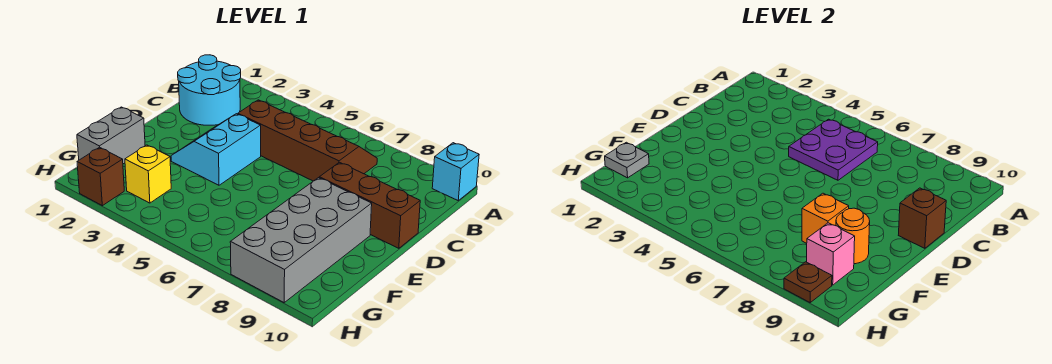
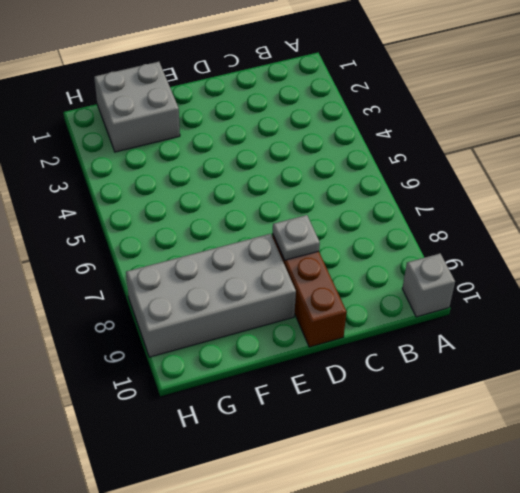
grey 1x1 brick [402,254,455,317] -> cyan 1x1 brick [432,143,479,200]
grey 1x1 plate [273,215,320,260] -> grey 1x1 plate moved to [605,142,649,178]
grey 2x2 brick [94,62,180,152] -> grey 1x2 brick [77,107,145,164]
none -> cyan 2x2 round brick [178,55,241,125]
none -> brown 2x4 slope [238,100,377,181]
none -> cyan 2x2 slope [171,114,261,185]

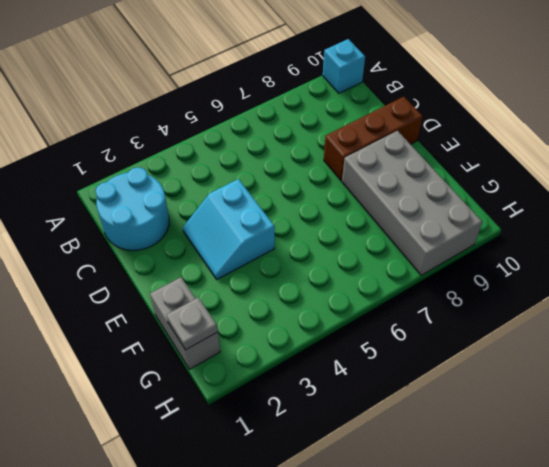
none -> brown 2x4 slope [238,100,377,181]
none -> yellow 1x1 brick [125,145,171,203]
none -> brown 1x1 brick [77,147,124,206]

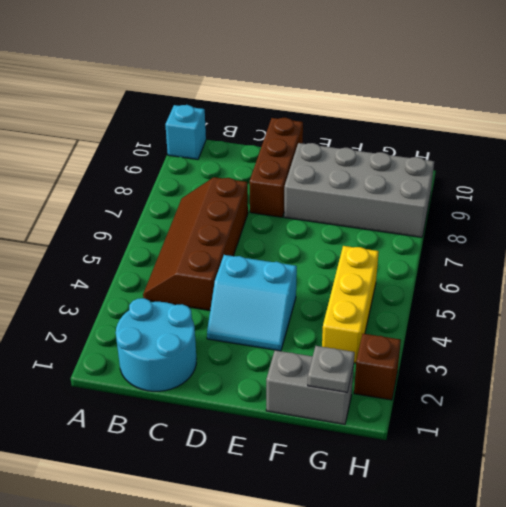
yellow 1x3 brick [322,246,379,363] -> yellow 1x1 brick [125,145,171,203]
none -> purple 2x2 plate [789,119,878,180]
none -> brown 1x1 brick [899,188,946,248]
none -> orange 1x1 brick [802,193,849,243]

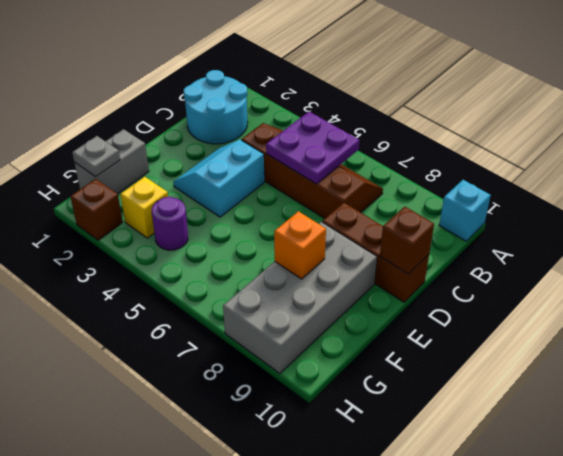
purple 1x1 round brick [152,197,188,250] -> none
none -> orange 1x1 round brick [836,208,870,264]
none -> pink 1x1 brick [807,223,855,285]
none -> brown 1x1 plate [784,262,832,302]

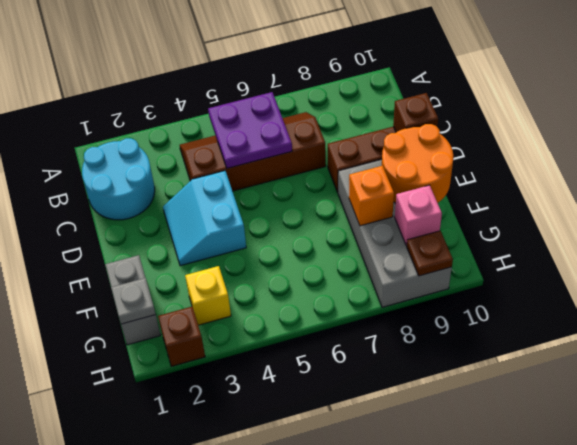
orange 2x2 round brick [382,124,453,203] -> orange 1x1 round brick [836,208,870,264]
none -> cyan 1x1 brick [432,143,479,200]

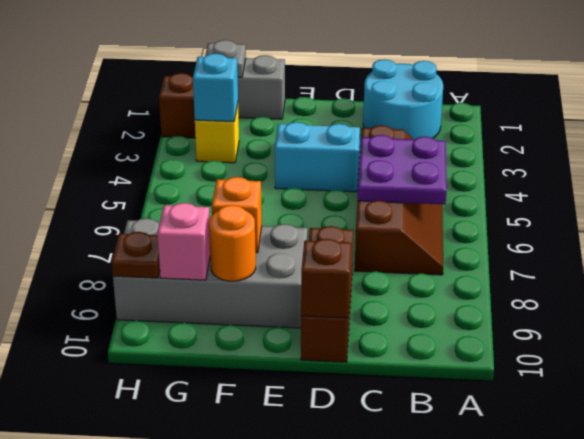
cyan 1x1 brick [193,54,238,122] -> cyan 1x1 brick moved to [432,143,479,200]

